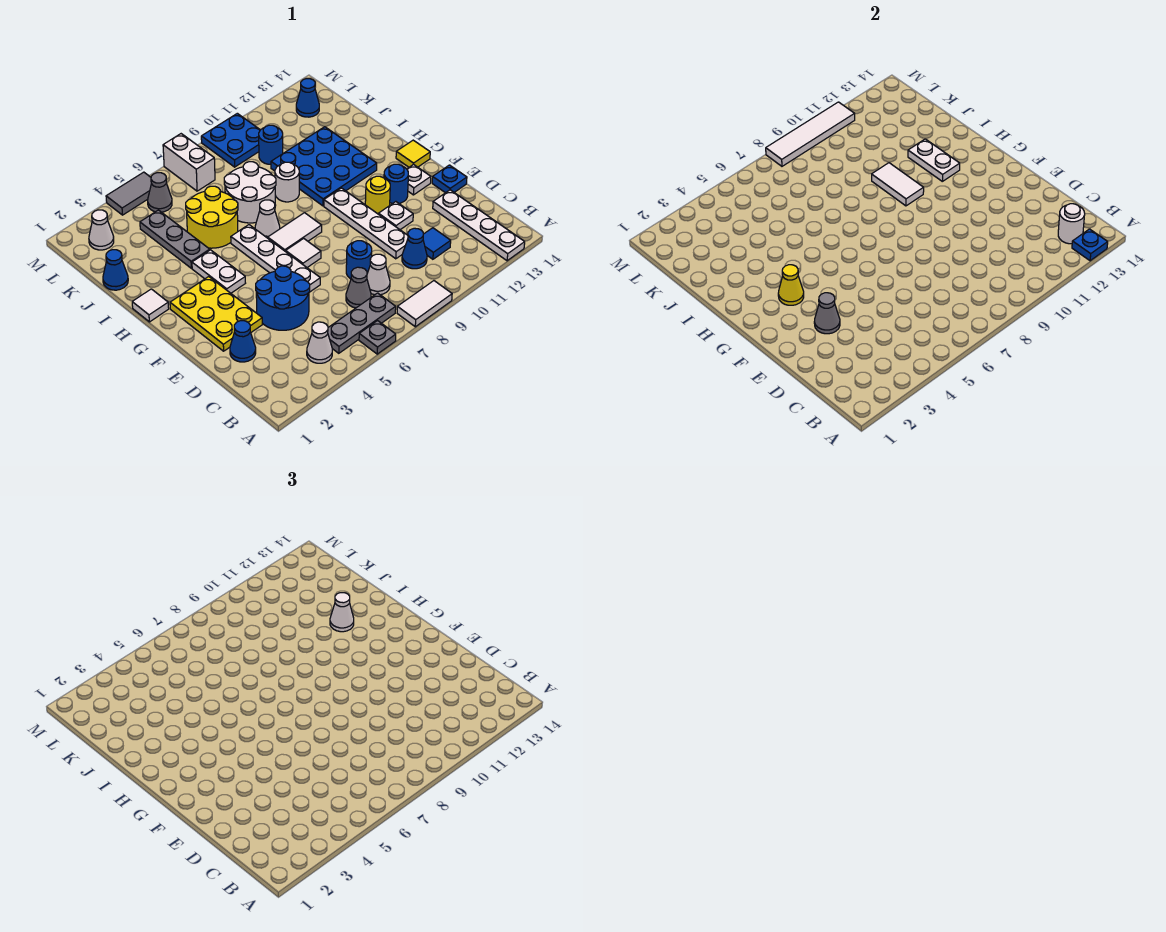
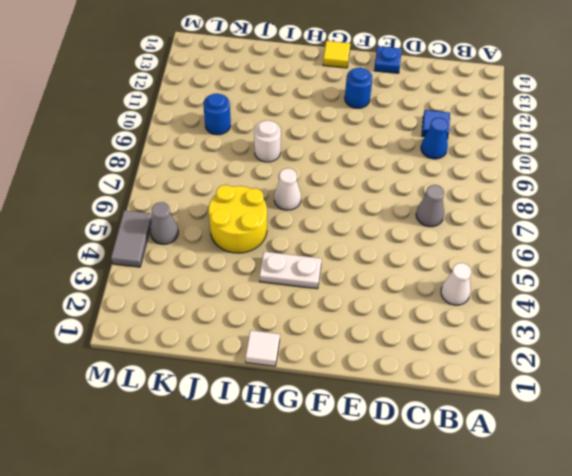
none -> grey 1x1 plate [359,321,396,354]
none -> white 1x2 tile [397,281,452,327]
none -> white 1x4 plate [433,190,525,261]
none -> grey 1x3 plate [328,293,396,353]

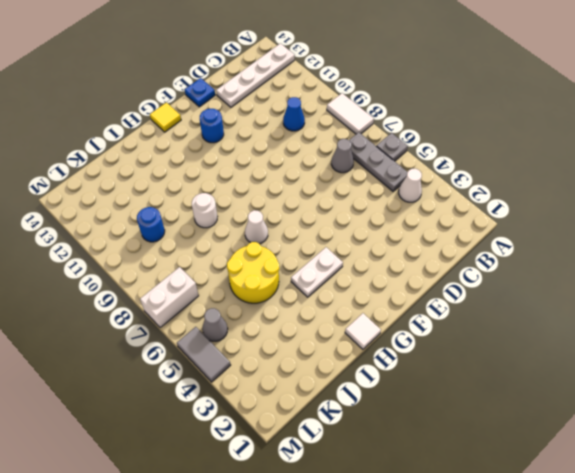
none -> white 1x1 cone [367,254,390,295]
none -> blue 1x1 tile [423,228,451,259]
none -> blue 1x1 cone [230,321,256,362]
none -> blue 2x2 round brick [256,266,310,330]

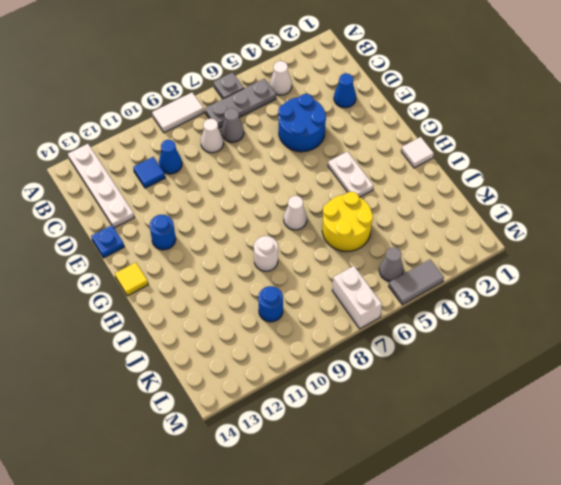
none -> blue 1x1 round brick [346,241,372,279]
none -> white 1x4 plate [324,188,408,259]
none -> yellow 2x3 plate [170,277,262,351]
none -> white 1x4 plate [231,225,320,292]

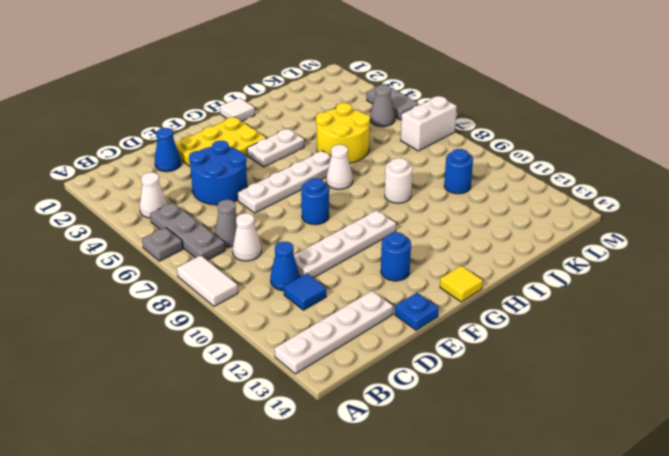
blue 1x1 round brick [301,178,329,225] -> blue 1x1 round brick moved to [346,241,372,279]
none -> white 1x1 plate [379,202,413,230]
none -> white 1x1 tile [286,238,321,267]
none -> yellow 1x1 round brick [365,176,390,214]
none -> white 1x1 plate [407,164,431,195]

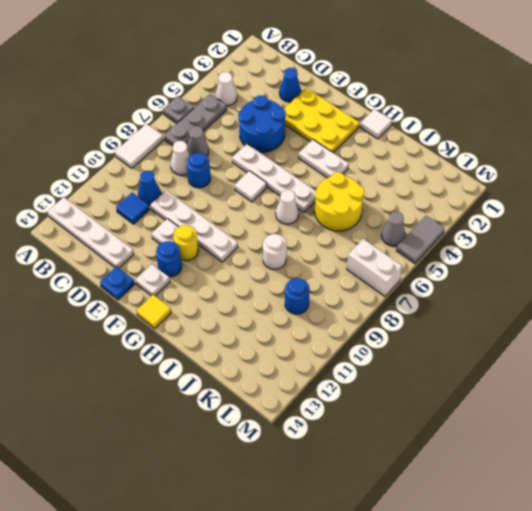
none -> white 1x2 tile [268,213,322,252]
none -> blue 3x3 plate [271,127,377,206]
none -> grey 1x3 plate [140,210,210,268]
none -> white 2x2 round brick [224,162,276,223]

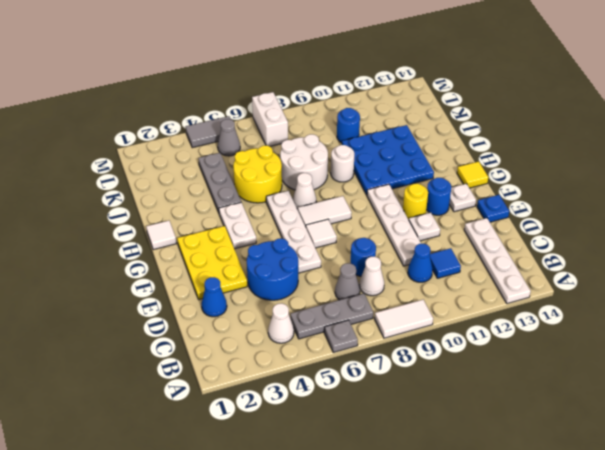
none -> blue 1x1 cone [103,250,128,290]
none -> white 1x1 cone [89,210,114,250]
none -> blue 2x2 plate [201,113,260,167]
none -> blue 1x1 cone [296,79,319,117]

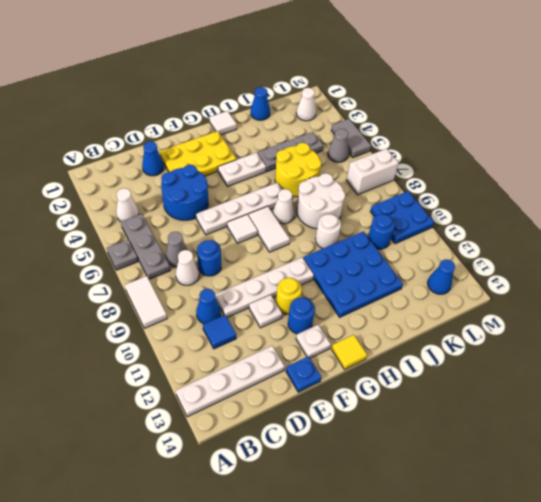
none -> blue 1x1 plate [1072,229,1108,261]
none -> white 1x1 round brick [1058,204,1085,244]
none -> grey 1x1 cone [814,293,840,334]
none -> yellow 1x1 cone [778,265,804,305]

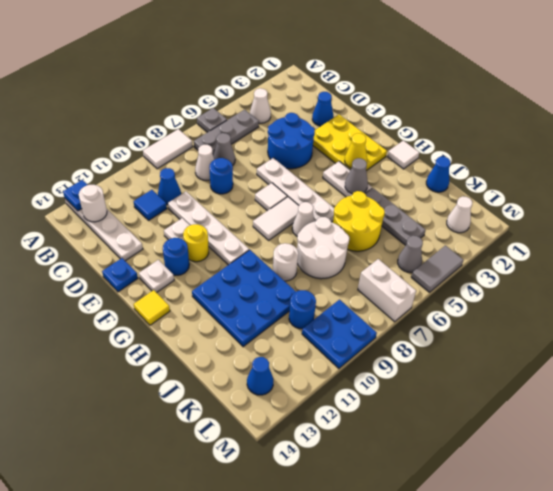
grey 1x1 cone [345,158,368,194] -> grey 1x1 cone moved to [814,293,840,334]
none -> white 1x2 tile [872,163,924,206]
none -> white 1x2 plate [908,139,960,181]
none -> white 1x4 tile [766,102,855,166]
none -> white 1x1 cone [330,593,354,632]

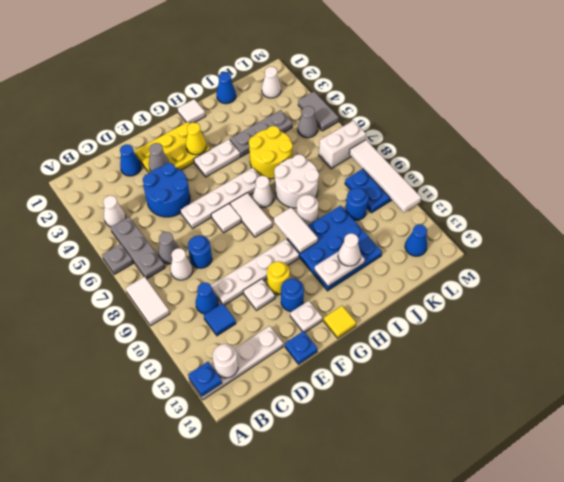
white 1x2 tile [274,207,318,253] -> white 1x2 tile turned to [872,163,924,206]

